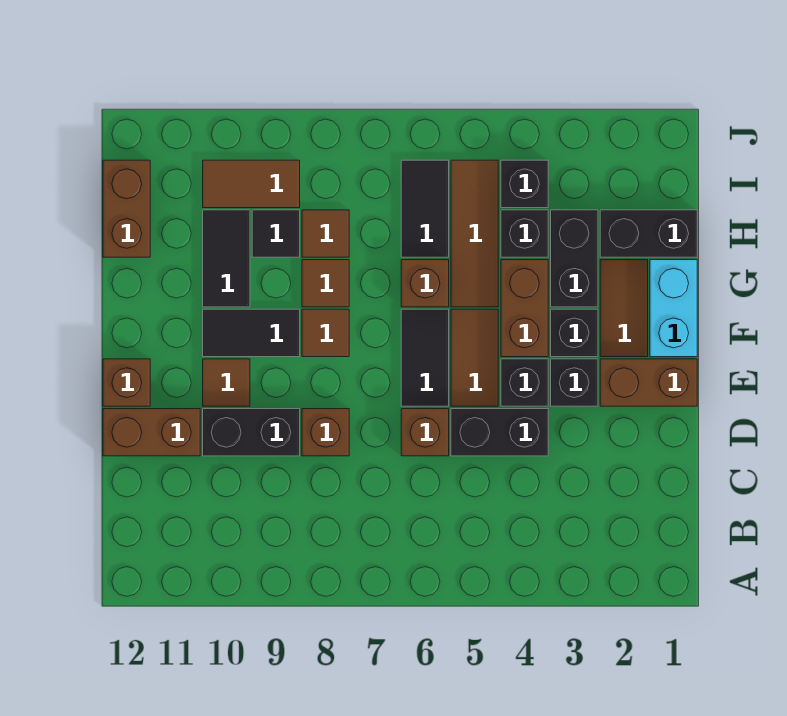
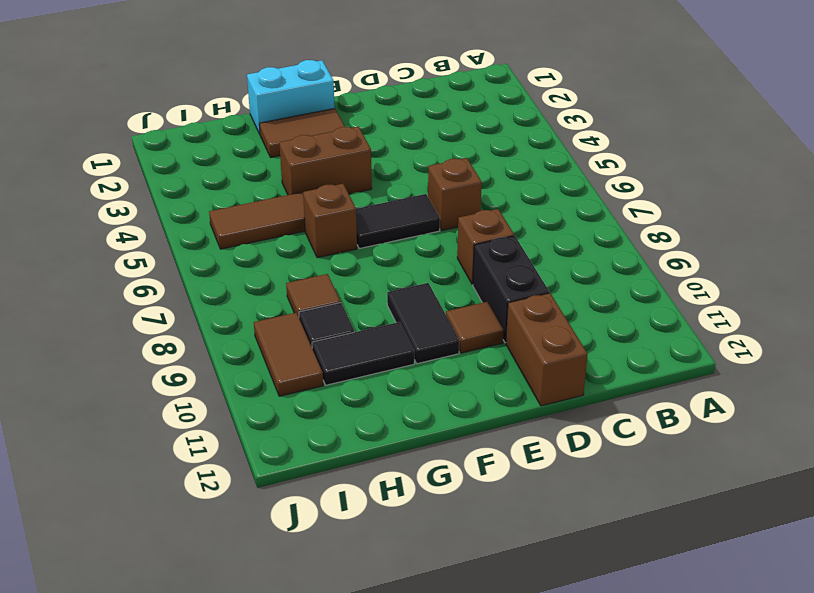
none -> black 1x2 brick [451,409,548,456]
none -> brown 1x2 brick [600,359,697,406]
none -> black 1x1 brick [551,359,598,406]
none -> black 1x1 brick [501,359,548,406]

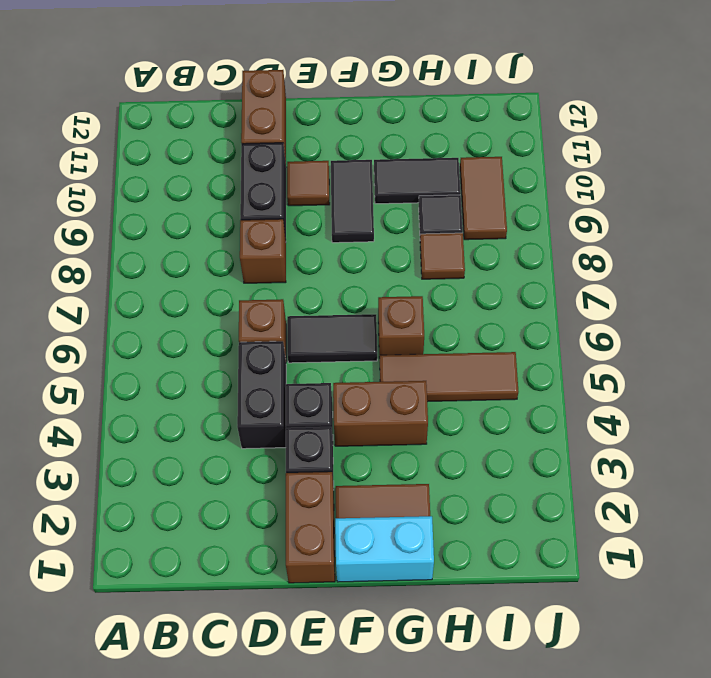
none -> brown 1x2 tile [451,309,498,406]
none -> brown 1x1 brick [103,359,150,406]
none -> black 1x1 brick [551,309,598,357]
none -> brown 1x1 tile [302,309,349,357]

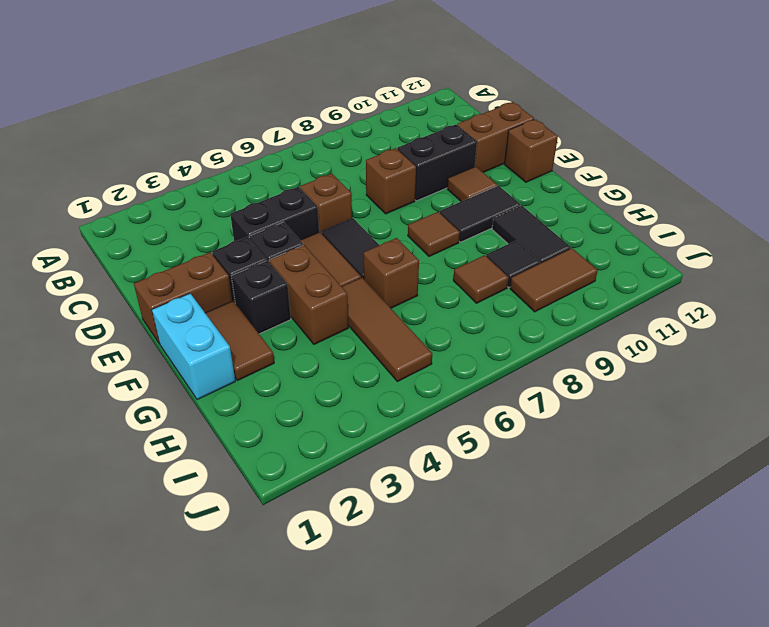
none -> black 1x2 brick [551,210,598,307]
none -> brown 1x1 tile [302,260,349,307]
none -> black 1x2 brick [600,210,697,257]
none -> black 1x1 brick [501,210,548,257]

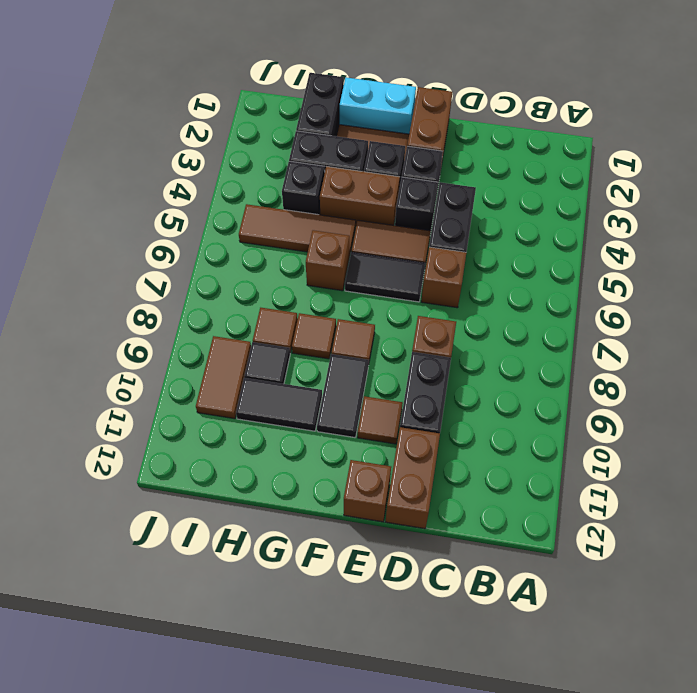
none -> black 1x2 tile [401,160,449,257]
none -> brown 1x2 brick [103,160,150,257]
none -> black 1x1 brick [501,160,548,208]

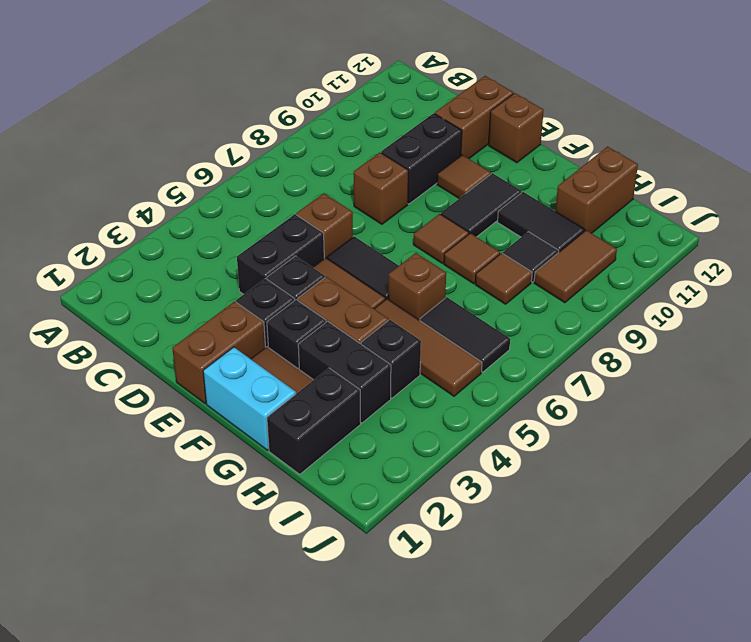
brown 1x2 brick [555,147,638,233] -> brown 1x2 brick turned to [103,160,150,257]
none -> black 1x1 brick [501,160,548,208]

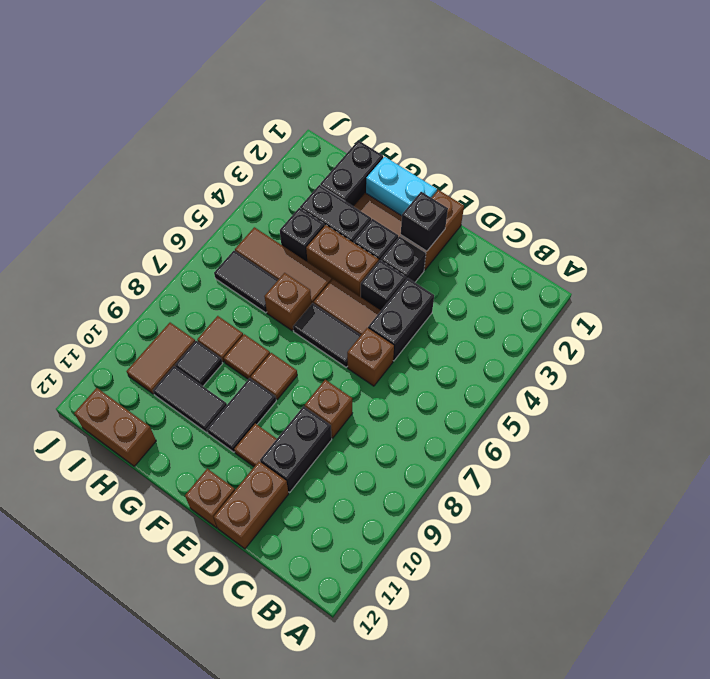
black 1x1 brick [401,192,448,251] -> black 1x1 brick moved to [501,160,548,208]

